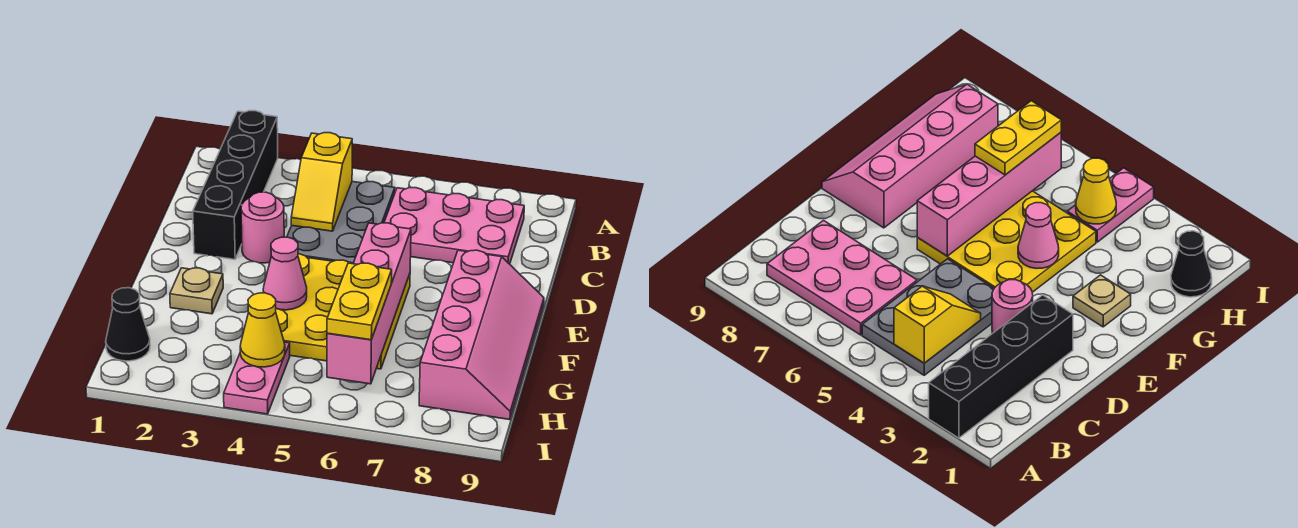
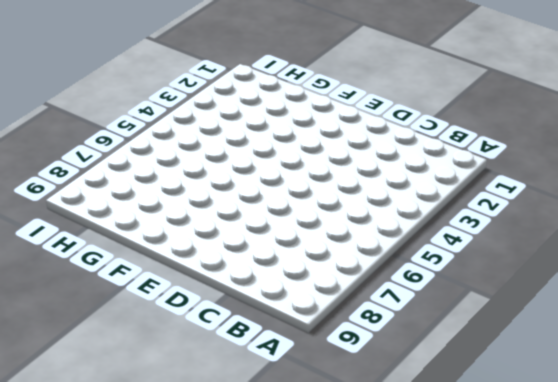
none -> black 1x4 brick [193,111,278,259]
none -> grey 2x3 plate [287,182,395,264]
none -> pink 2x3 plate [384,188,524,264]

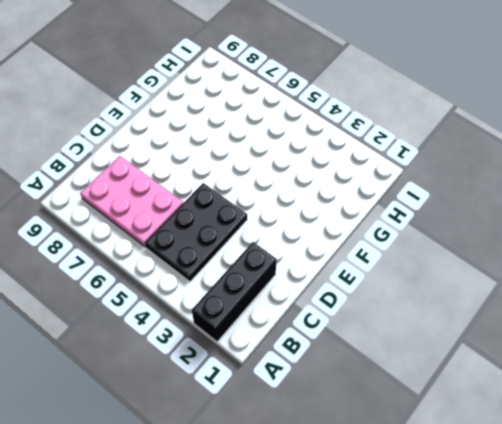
black 1x3 brick [192,242,277,342] -> black 1x4 brick [193,111,278,259]
black 2x3 plate [145,183,247,281] -> grey 2x3 plate [287,182,395,264]
none -> pink 1x1 round brick [241,192,284,263]
none -> yellow 3x3 plate [276,254,410,369]
none -> pink 2x4 slope [419,250,544,420]

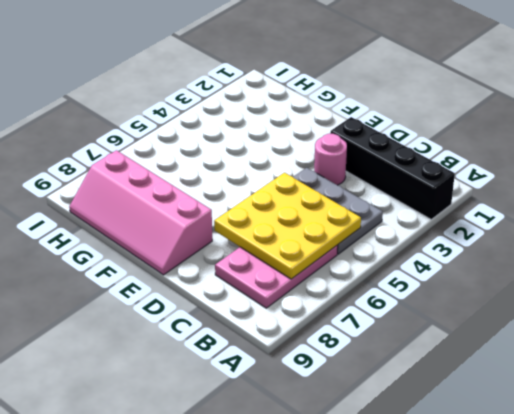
yellow 3x3 plate [214,173,361,279] -> yellow 3x3 plate moved to [276,254,410,369]
none -> tan 1x1 plate [170,268,223,314]
none -> black 1x1 cone [106,288,150,361]
none -> pink 1x2 plate [224,342,290,414]

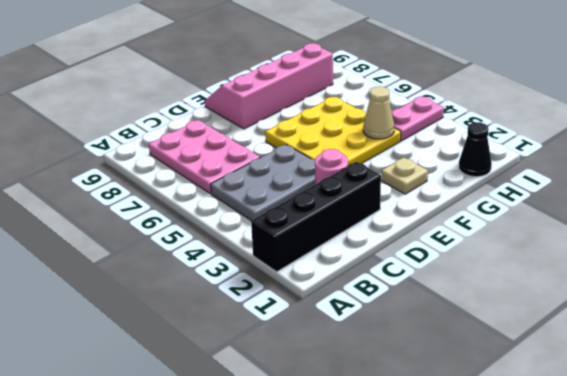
tan 1x1 cone [363,87,394,139] -> none
none -> yellow 1x2 slope [291,133,352,231]
none -> pink 1x4 brick [327,223,411,384]
none -> pink 1x1 cone [263,237,307,310]

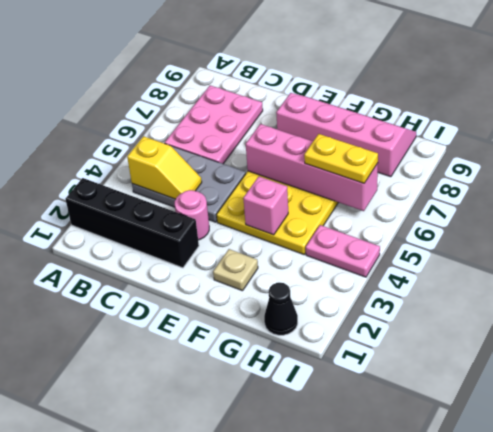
pink 1x1 brick [243,176,288,235] -> pink 1x1 cone [263,237,307,310]
none -> yellow 1x1 cone [240,293,285,367]

